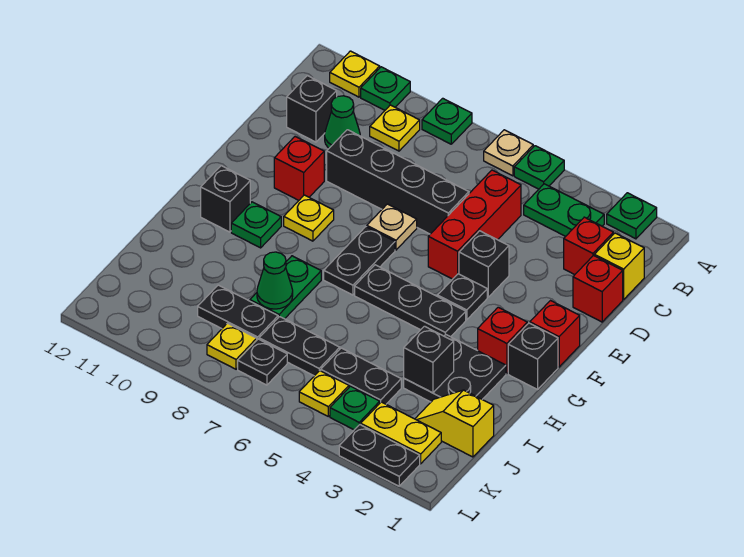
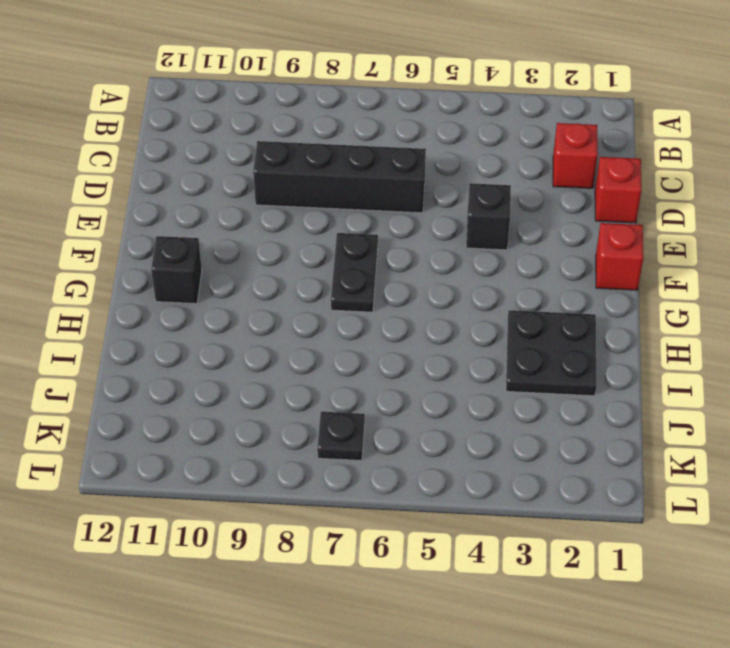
none -> green 1x1 plate [607,193,657,239]
none -> green 1x1 plate [514,146,564,189]
none -> tan 1x1 plate [484,130,533,176]
none -> green 1x1 plate [422,98,472,144]

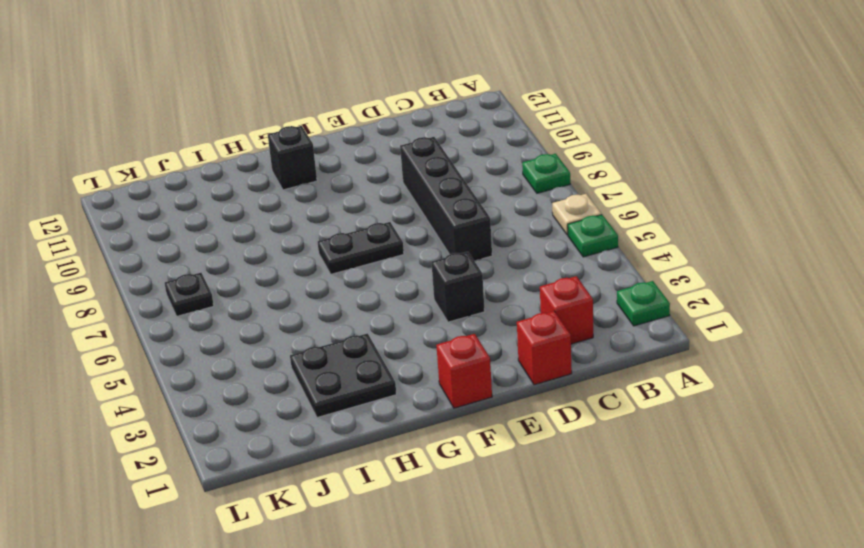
none -> green 1x1 plate [361,67,410,110]
none -> yellow 1x1 plate [330,51,380,97]
none -> green 1x2 plate [524,184,604,236]
none -> yellow 1x1 plate [370,105,420,151]

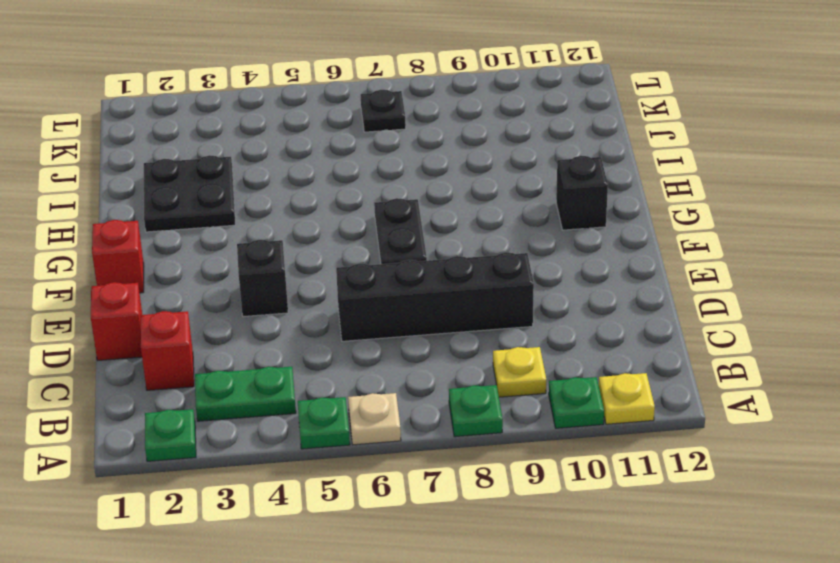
none -> yellow 1x1 brick [594,233,644,299]
none -> red 1x3 brick [428,170,521,279]
none -> green 1x1 cone [325,96,360,148]
none -> black 1x1 brick [287,76,337,142]

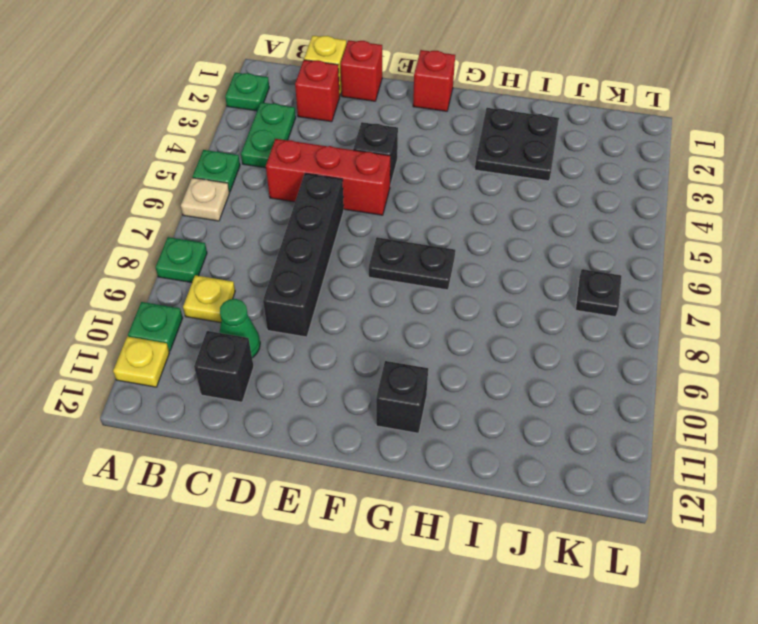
none -> tan 1x1 plate [367,204,417,250]
none -> red 1x1 brick [274,137,324,200]
none -> black 1x1 plate [438,274,487,320]
none -> yellow 1x1 plate [284,195,334,241]

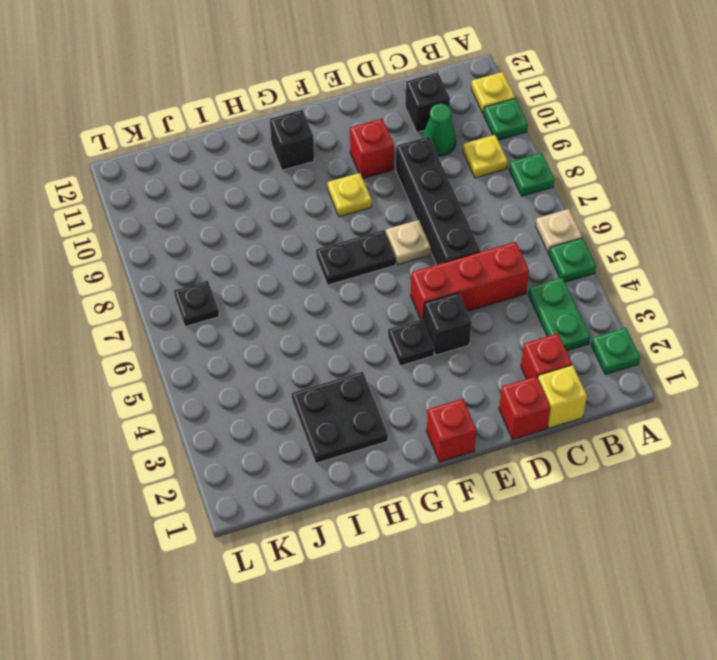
none -> black 1x1 brick [508,323,558,389]
none -> red 1x1 brick [478,307,527,374]
none -> black 1x3 plate [355,265,466,337]
none -> green 1x1 plate [231,202,281,248]

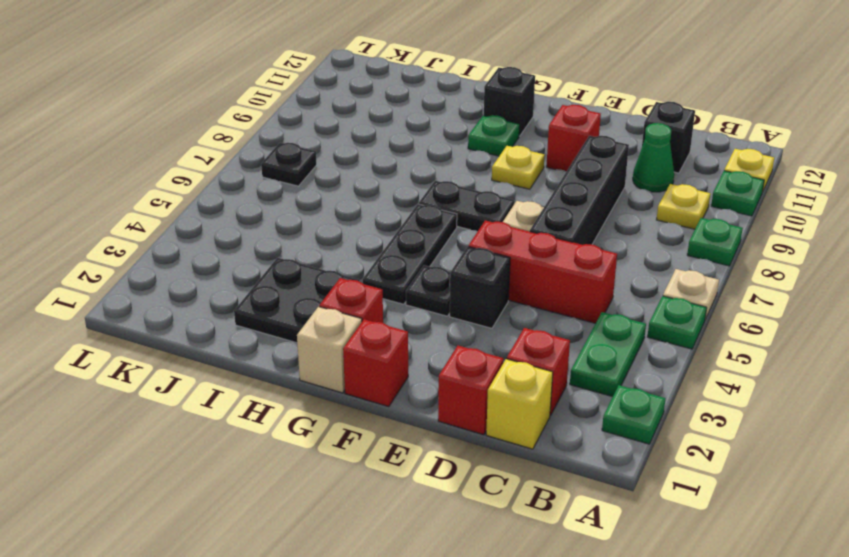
tan 1x1 brick [297,307,362,393] -> black 1x1 brick [508,323,558,389]
none -> green 1x2 plate [250,256,321,319]
none -> yellow 1x2 slope [415,390,494,457]
none -> black 1x2 plate [321,348,401,404]
none -> black 1x2 plate [259,317,340,376]

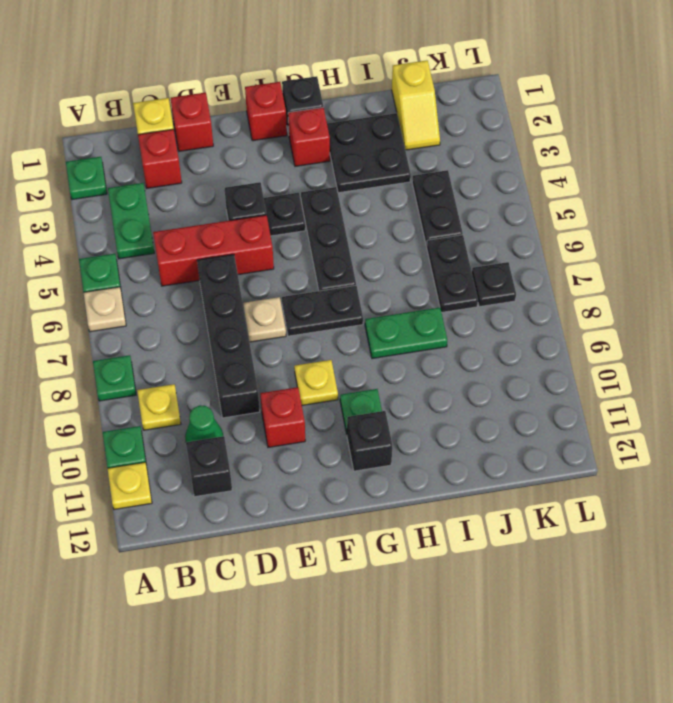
none -> black 1x2 plate [198,285,278,340]
none -> yellow 1x2 plate [361,402,441,464]
none -> green 1x1 plate [330,386,380,430]
none -> yellow 1x1 plate [299,371,349,416]

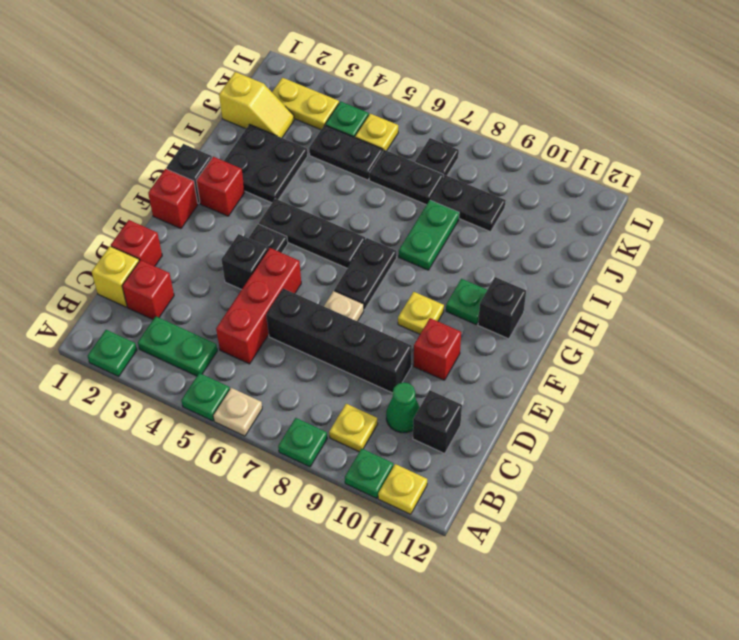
none -> yellow 1x1 plate [207,323,257,369]
none -> black 1x2 plate [339,425,420,486]
none -> black 1x1 brick [404,326,454,393]
none -> green 1x1 cone [257,252,293,309]

